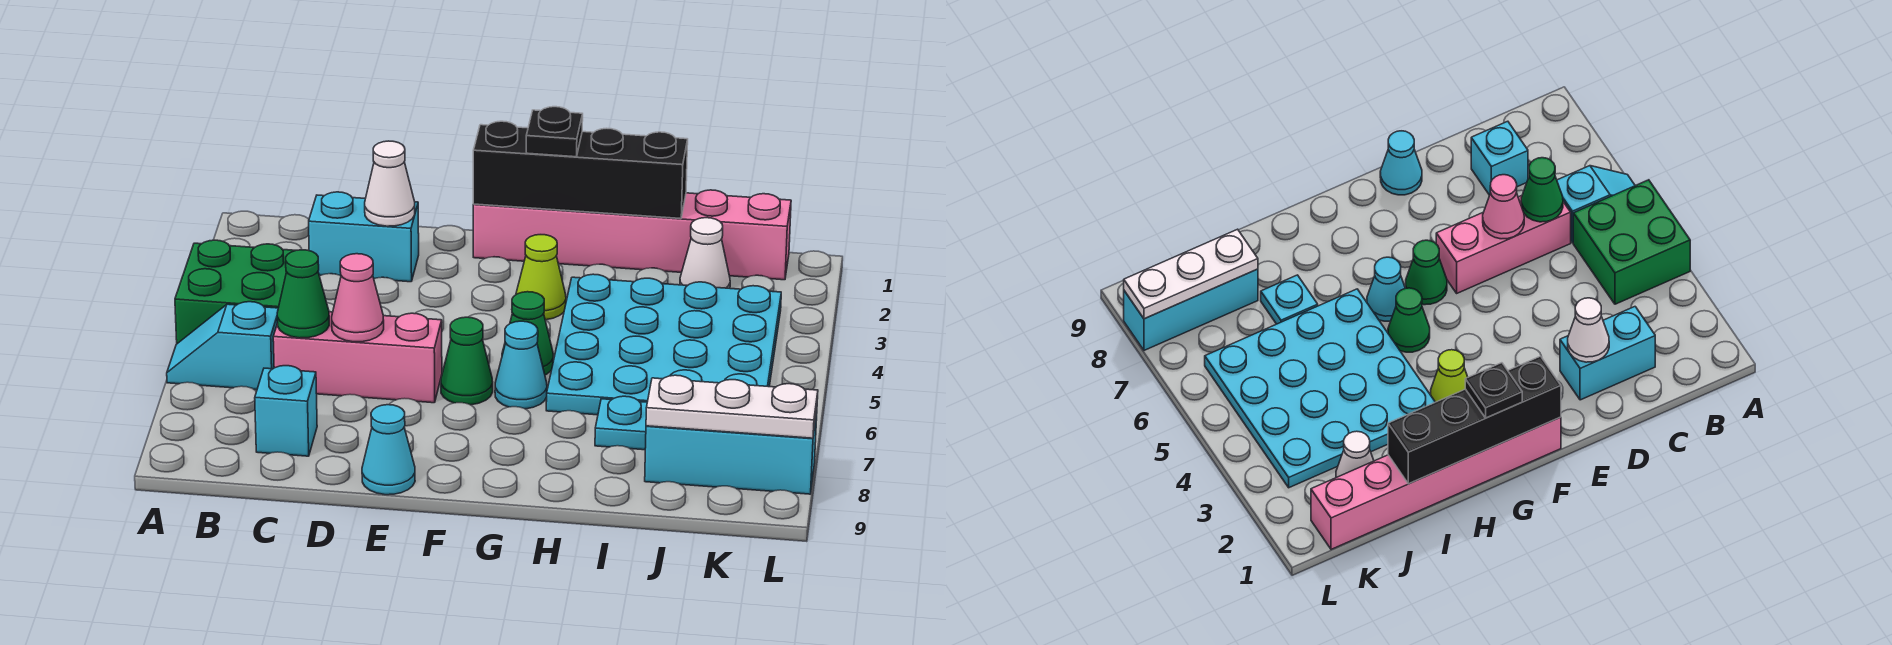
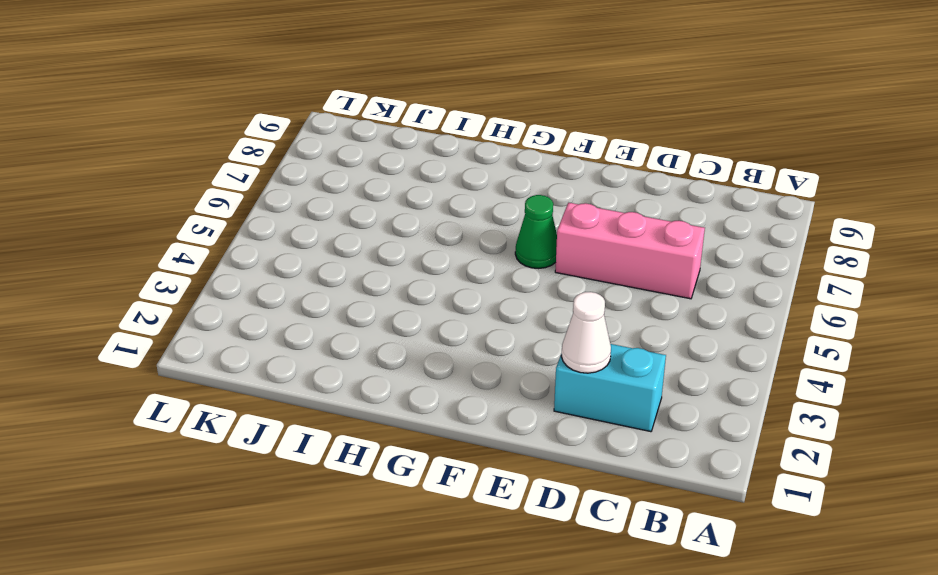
none -> green 2x2 brick [175,240,296,344]
none -> cyan 1x2 slope [167,302,278,390]
none -> cyan 1x1 brick [255,366,317,456]

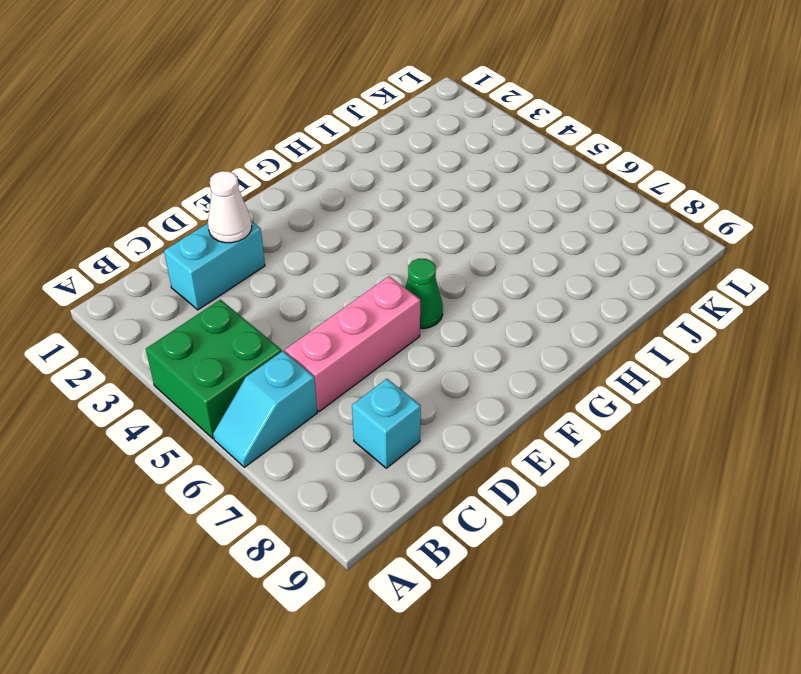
none -> cyan 1x1 cone [362,405,415,495]
none -> pink 1x6 brick [473,190,791,280]
none -> lime 1x1 cone [516,235,566,320]

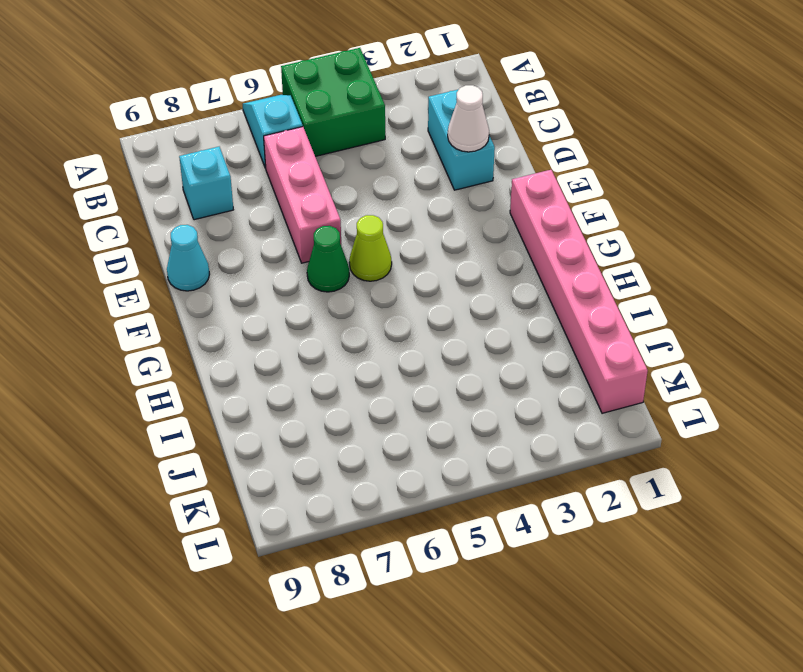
lime 1x1 cone [349,215,392,281] -> lime 1x1 cone moved to [516,235,566,320]
none -> green 1x1 cone [502,292,553,375]
none -> cyan 1x1 cone [495,321,547,409]
none -> cyan 4x4 plate [546,274,781,415]

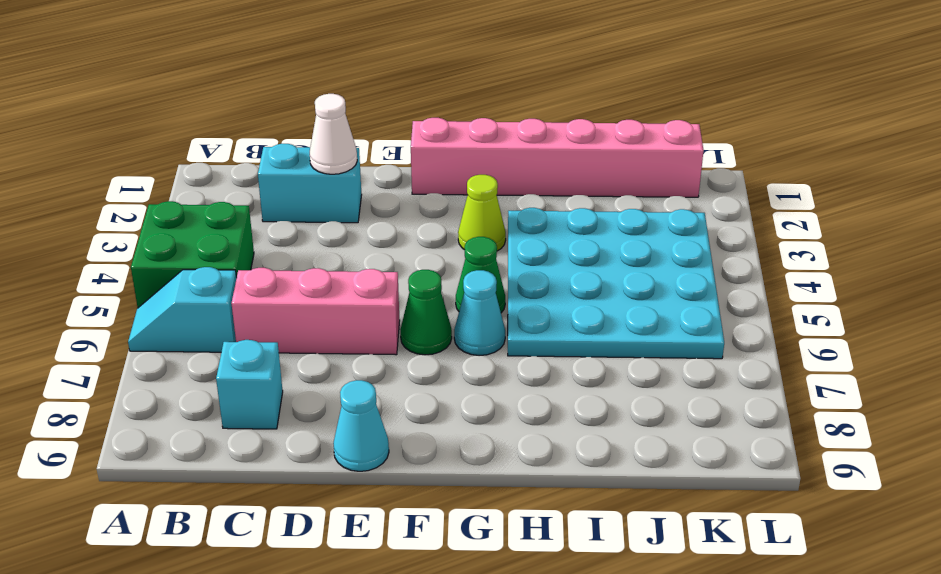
none -> cyan 1x1 plate [595,396,647,450]
none -> white 1x1 cone [680,218,730,288]
none -> cyan 1x3 brick [645,413,817,494]

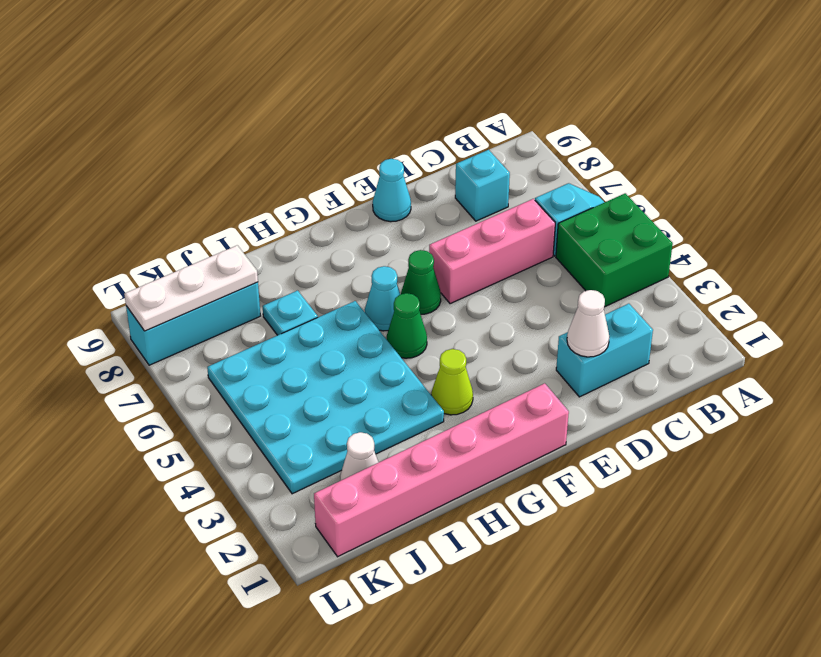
none -> green 1x1 cone [277,250,329,338]
none -> pink 1x1 cone [332,254,384,342]
none -> black 1x4 brick [473,121,688,219]

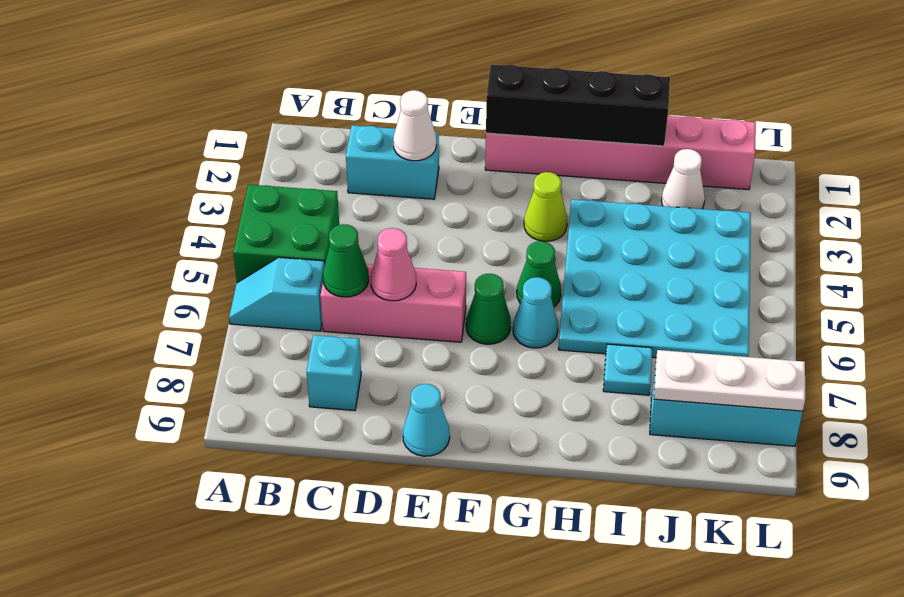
none -> black 1x1 plate [526,107,583,157]

